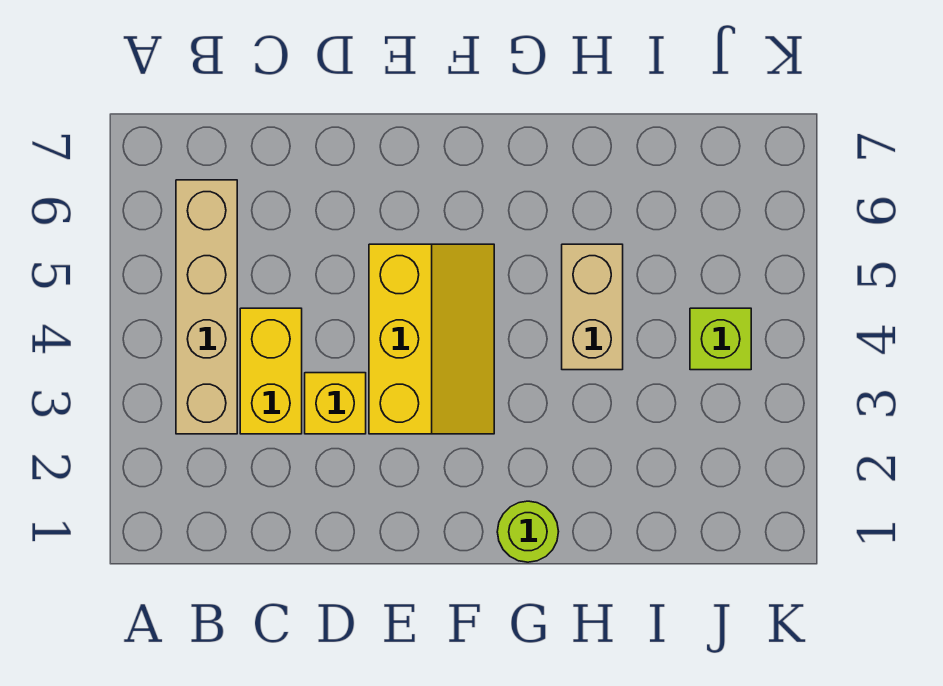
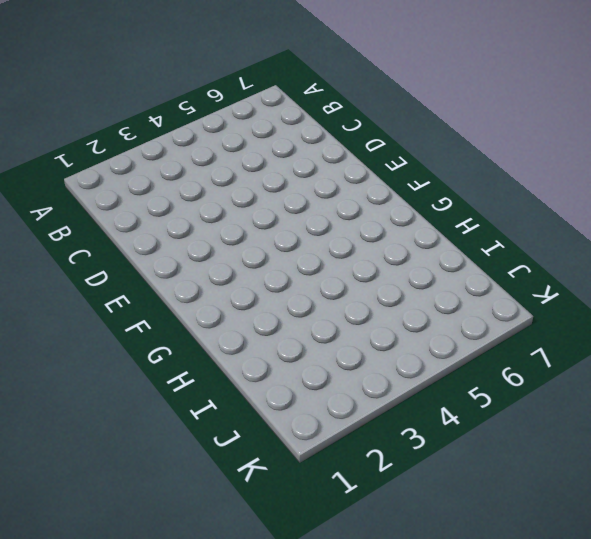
none -> tan 1x4 brick [176,180,237,434]
none -> yellow 1x2 brick [240,308,302,434]

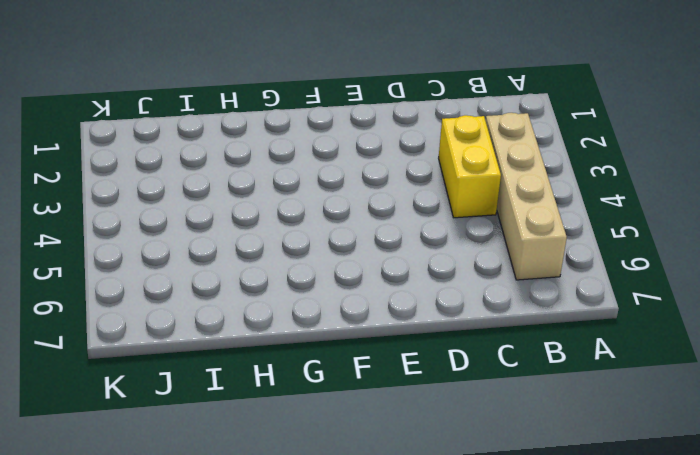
none -> yellow 1x1 brick [305,373,366,434]
none -> yellow 2x3 slope [369,244,494,434]

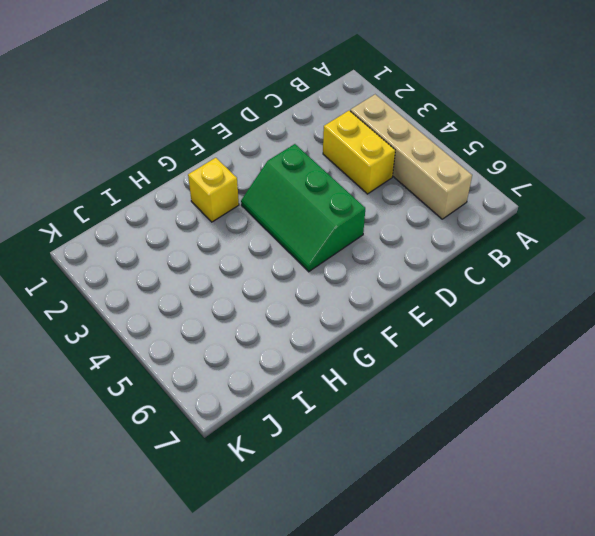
green 2x3 slope [241,144,365,272] -> yellow 2x3 slope [369,244,494,434]
yellow 1x1 brick [188,158,239,222] -> yellow 1x1 brick moved to [305,373,366,434]
none -> lime 1x1 round brick [497,501,559,562]
none -> tan 1x2 brick [562,244,623,370]

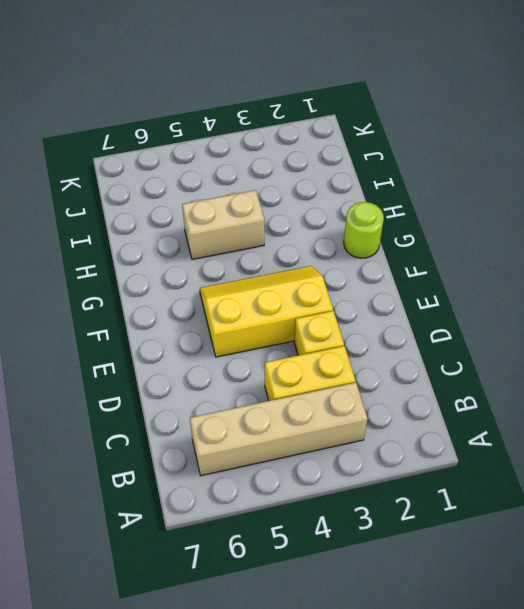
none -> lime 1x1 brick [690,308,751,370]

